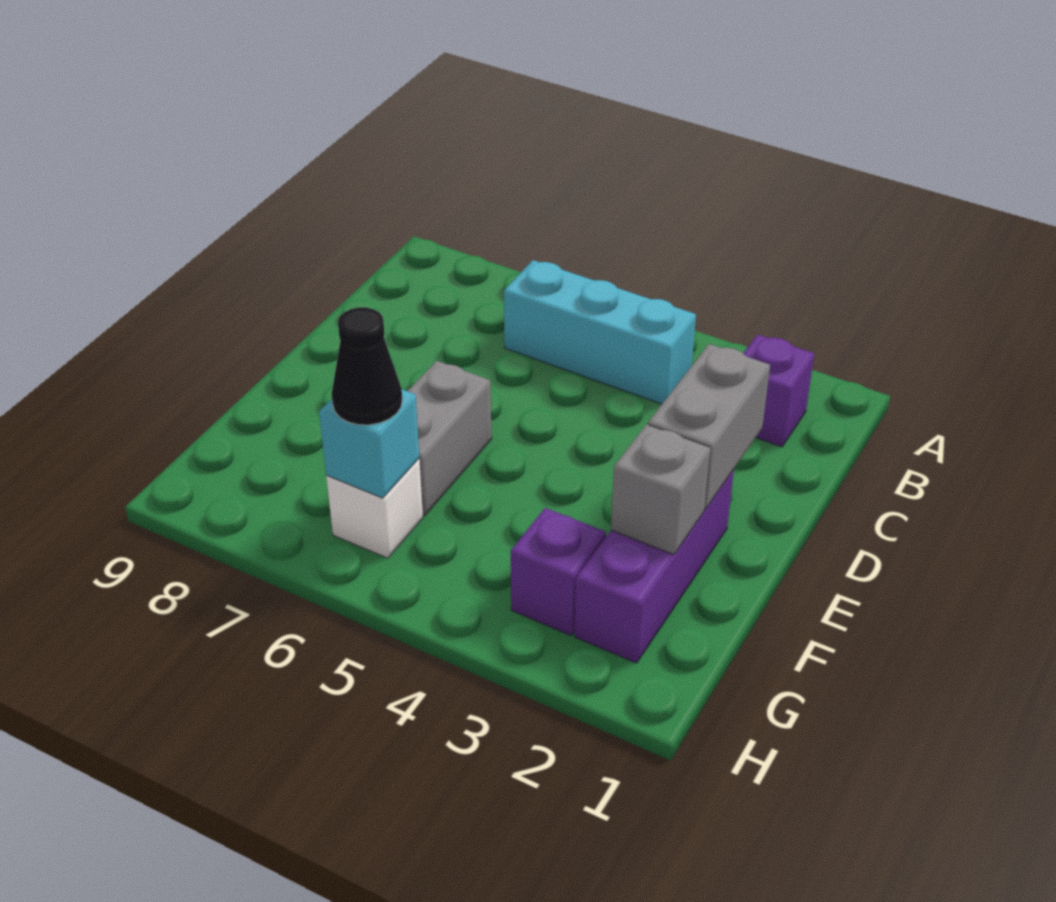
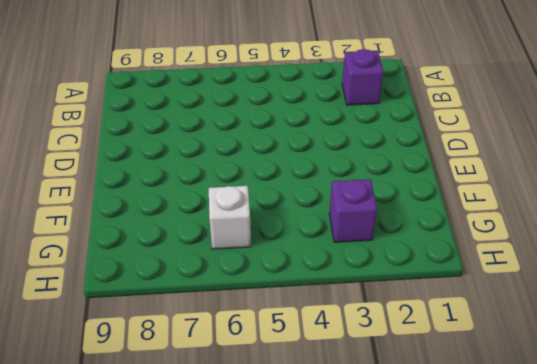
none -> cyan 1x3 brick [504,260,696,404]
none -> purple 1x3 brick [575,470,734,663]

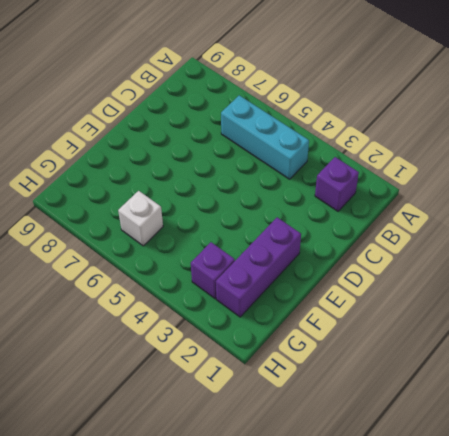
none -> grey 1x2 brick [408,361,492,516]
none -> grey 1x2 brick [648,344,770,509]

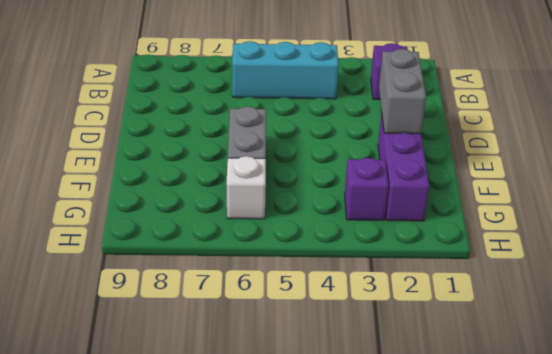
none -> grey 1x1 brick [611,425,710,555]
none -> cyan 1x1 brick [319,389,419,498]

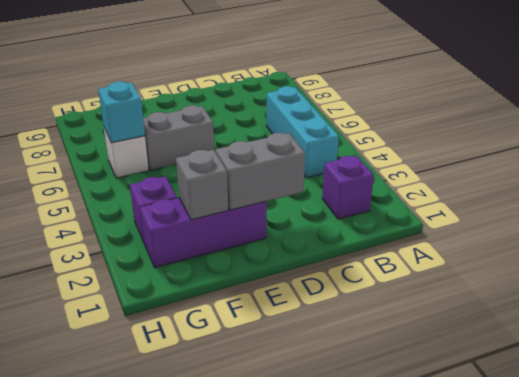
none -> black 1x1 cone [332,307,402,425]

